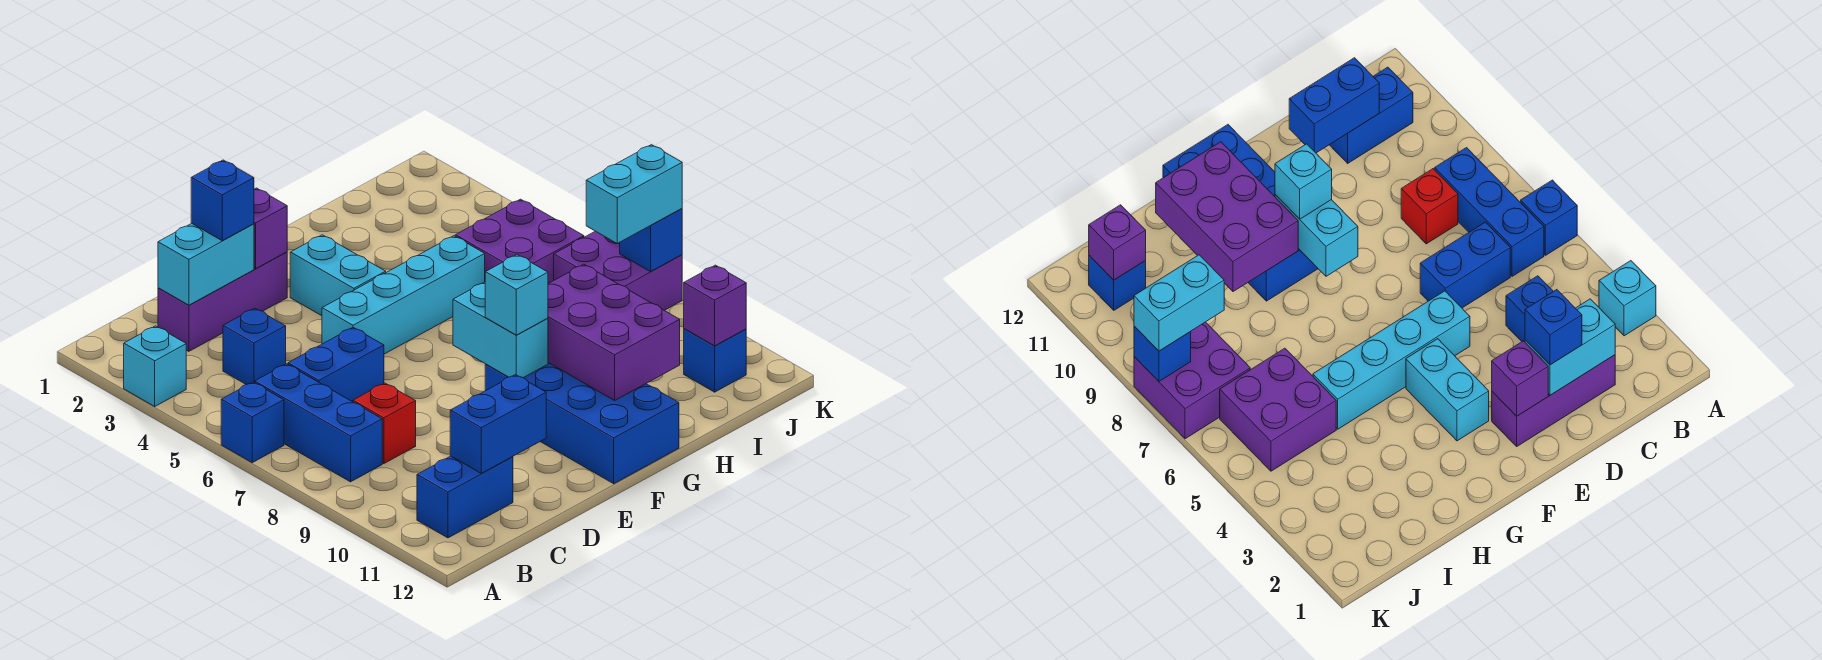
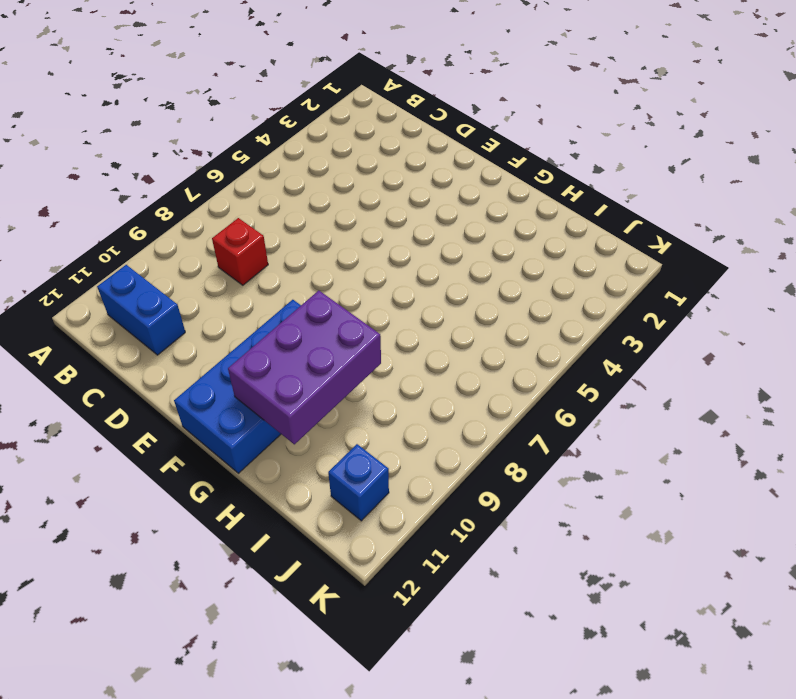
none -> cyan 1x1 brick [124,326,186,406]
none -> blue 1x1 brick [221,382,284,463]
none -> blue 1x3 brick [255,364,382,482]

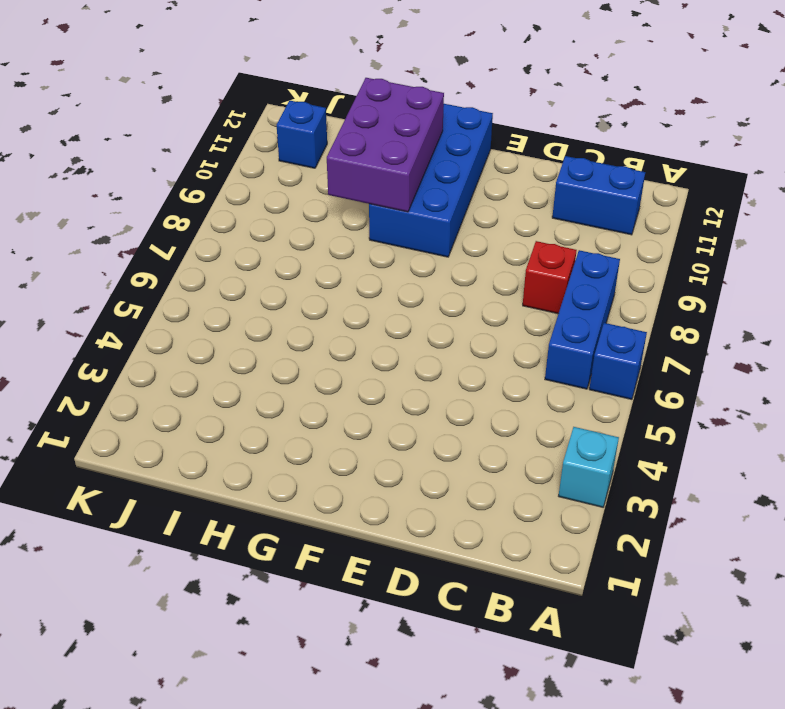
none -> purple 1x3 brick [158,252,287,351]
none -> blue 1x1 brick [223,308,286,385]
none -> blue 1x2 brick [288,328,384,402]

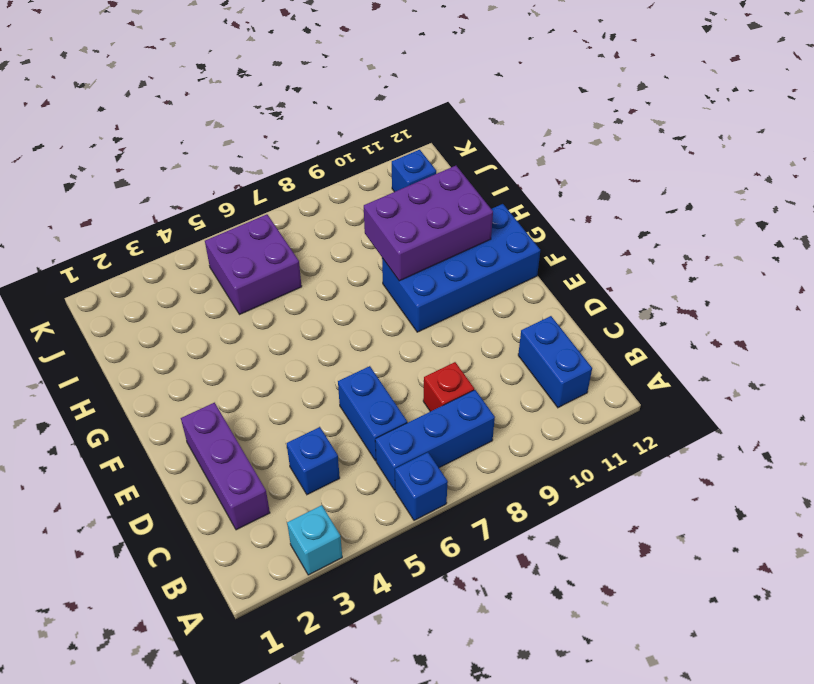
none -> cyan 1x4 brick [322,236,485,354]
none -> cyan 1x2 brick [290,235,386,316]
none -> purple 2x2 brick [554,231,682,310]

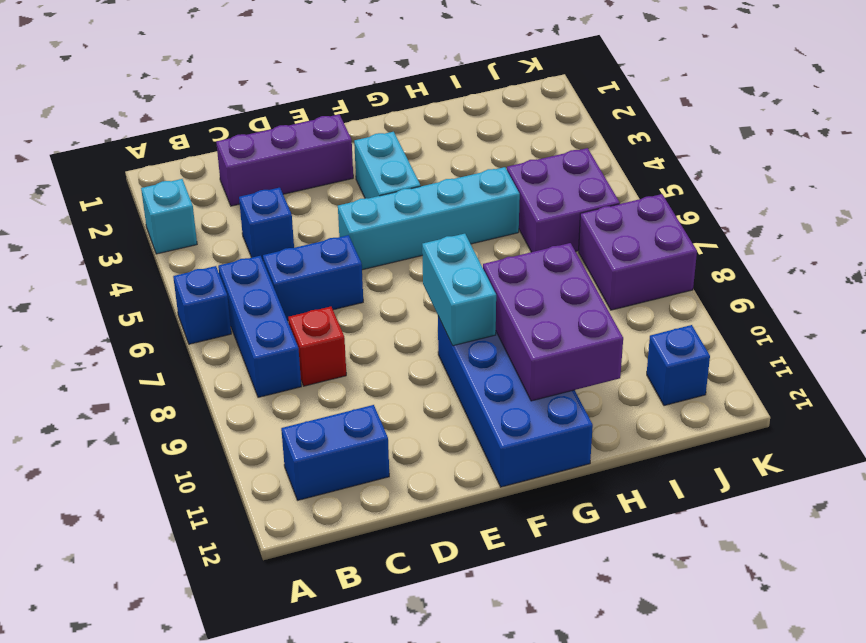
none -> cyan 1x2 brick [158,223,254,305]
none -> blue 1x2 brick [450,375,546,474]
none -> purple 1x1 brick [254,188,287,269]

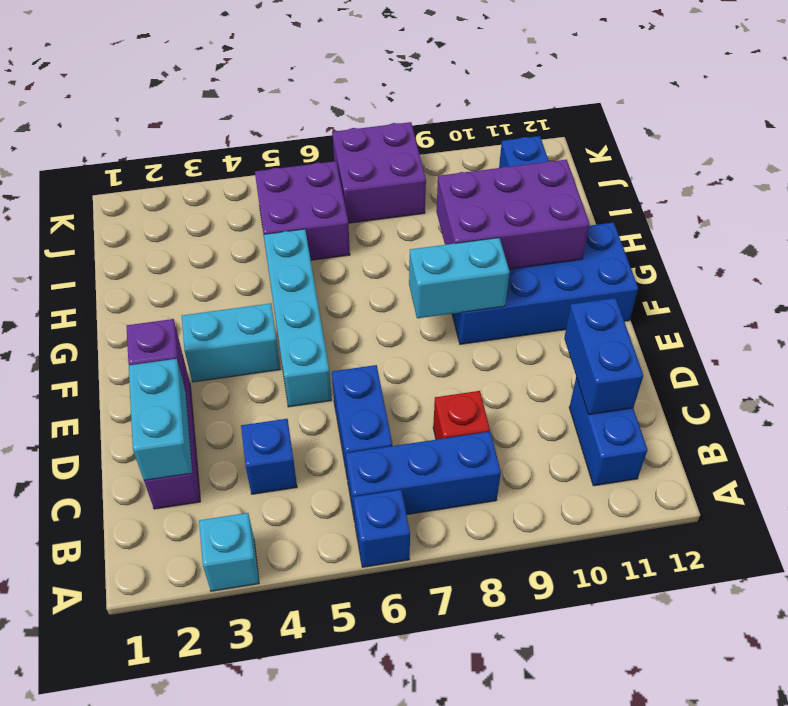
none -> purple 1x1 brick [684,265,746,346]
none -> blue 1x1 brick [620,209,682,272]
none -> blue 1x1 brick [191,160,254,241]

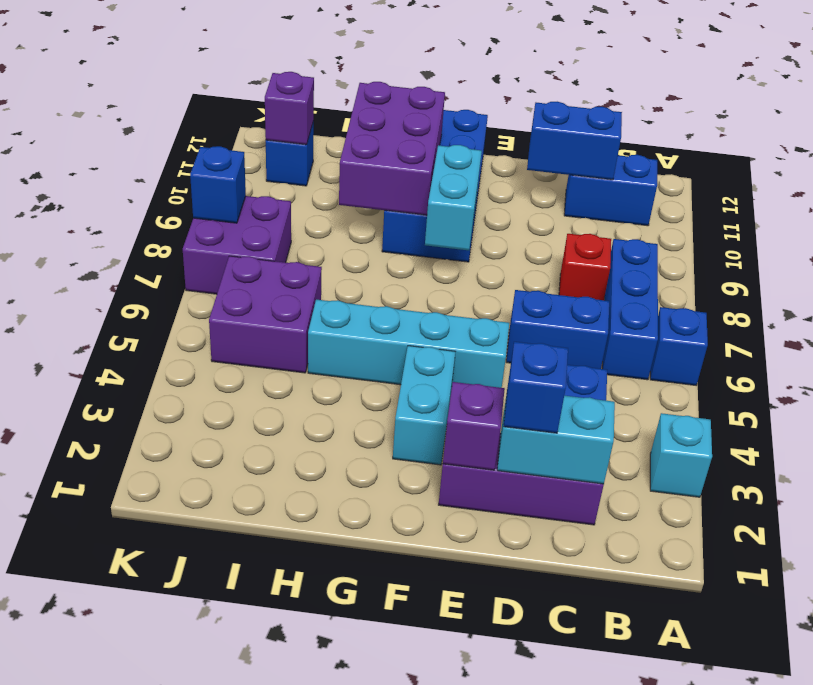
none -> cyan 1x1 brick [485,255,548,335]
none -> cyan 1x2 brick [586,145,682,244]

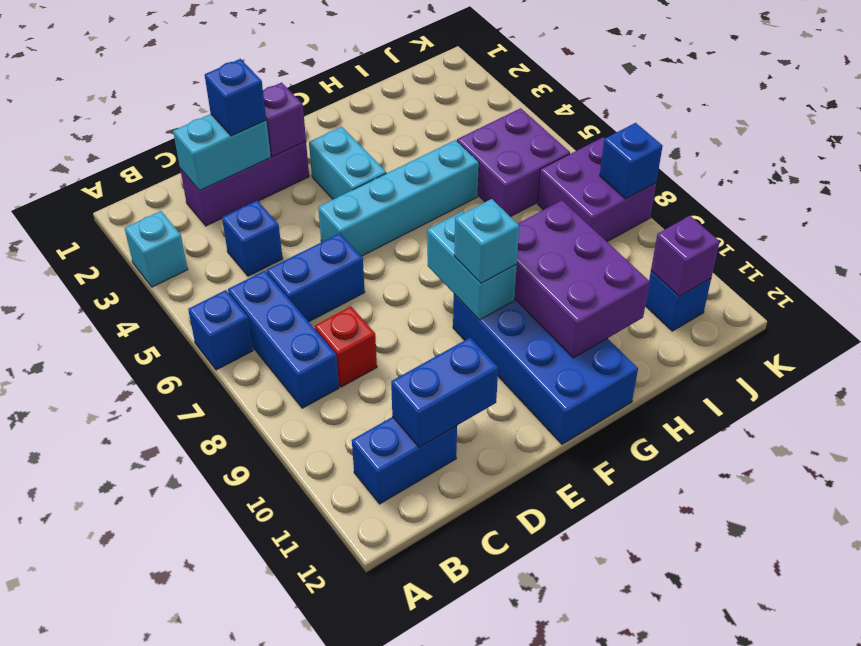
none -> cyan 1x2 brick [586,145,682,244]

